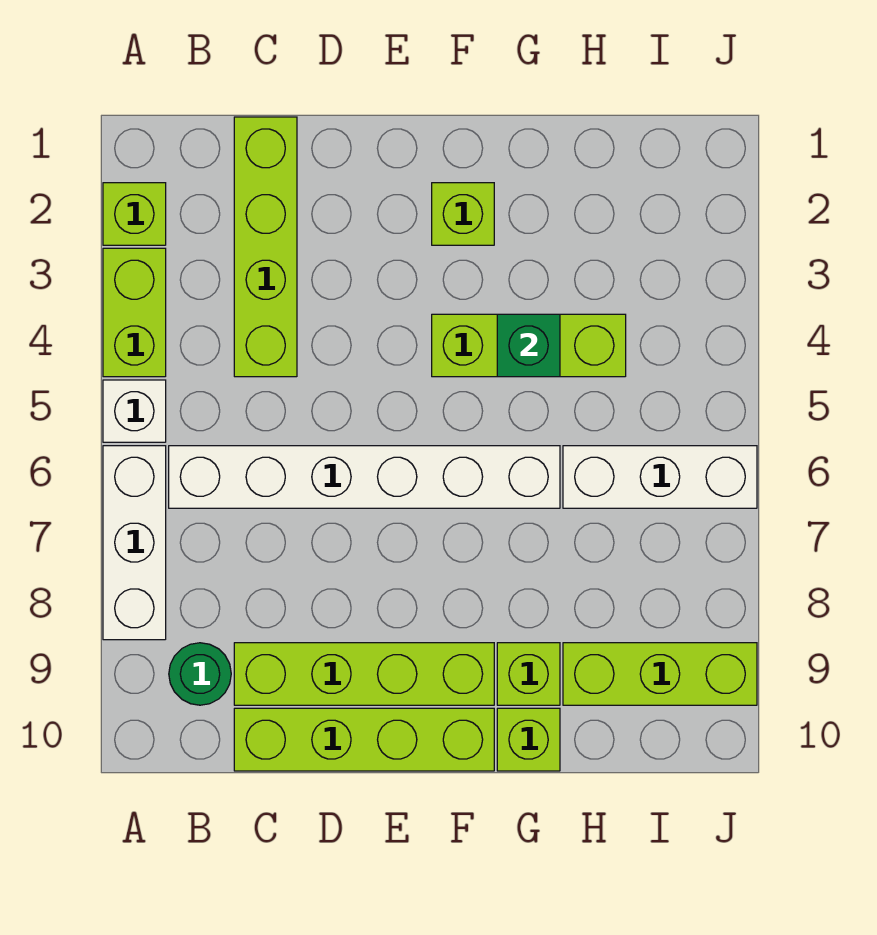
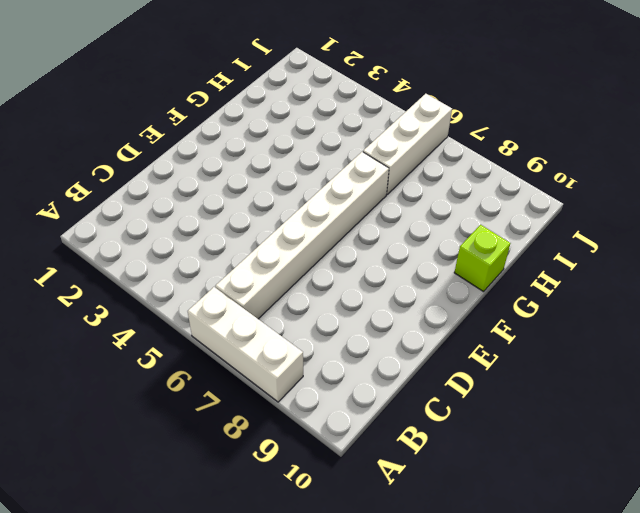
none -> lime 1x1 brick [103,183,166,245]
none -> lime 1x2 brick [103,248,166,377]
none -> white 1x1 brick [103,380,166,442]

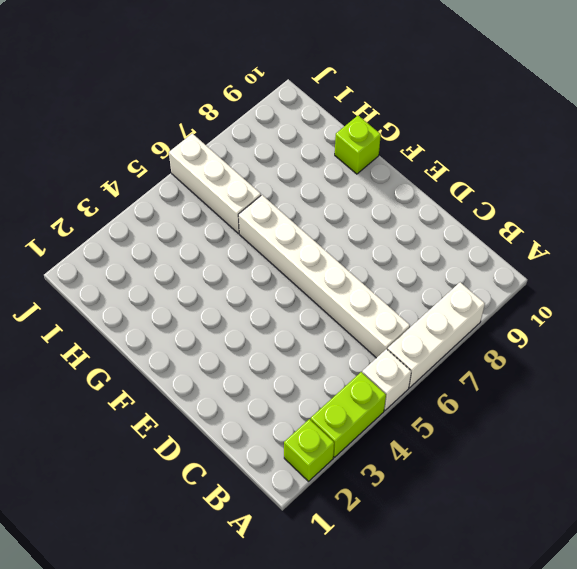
none -> green 1x1 round brick [169,643,231,705]
none -> lime 1x4 brick [234,117,297,377]
none -> lime 1x4 brick [234,643,494,705]

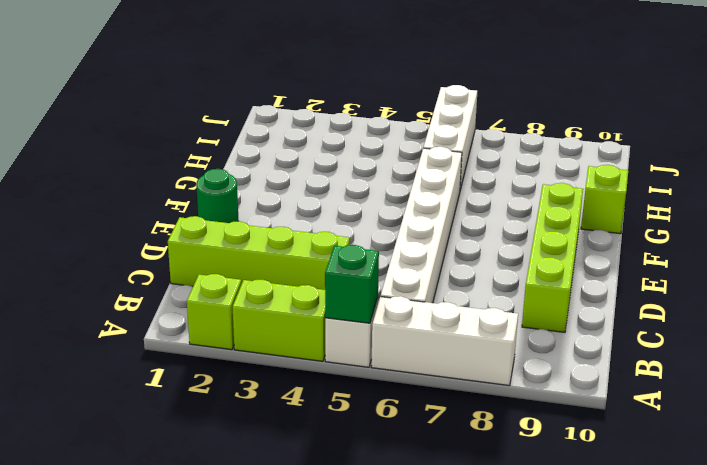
green 1x1 brick [325,245,379,323] -> green 1x1 brick moved to [497,314,560,377]
green 1x1 round brick [196,169,239,223] -> green 1x1 round brick moved to [169,643,231,705]
none -> lime 1x4 brick [234,708,494,771]
none -> lime 1x1 brick [432,183,494,245]
none -> lime 1x3 brick [432,314,626,377]

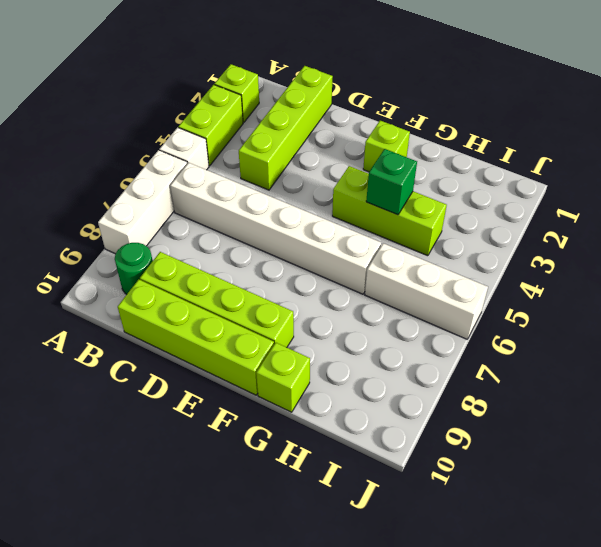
none -> lime 1x1 brick [497,643,560,705]
none -> lime 1x3 brick [563,643,757,705]

